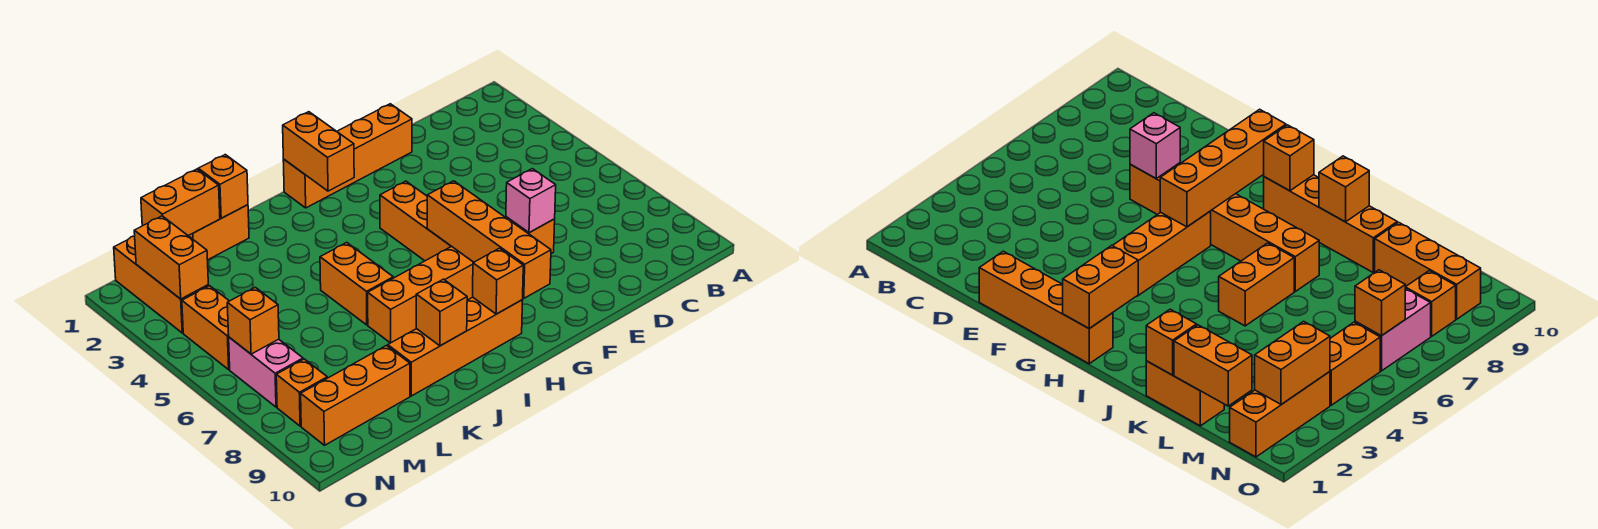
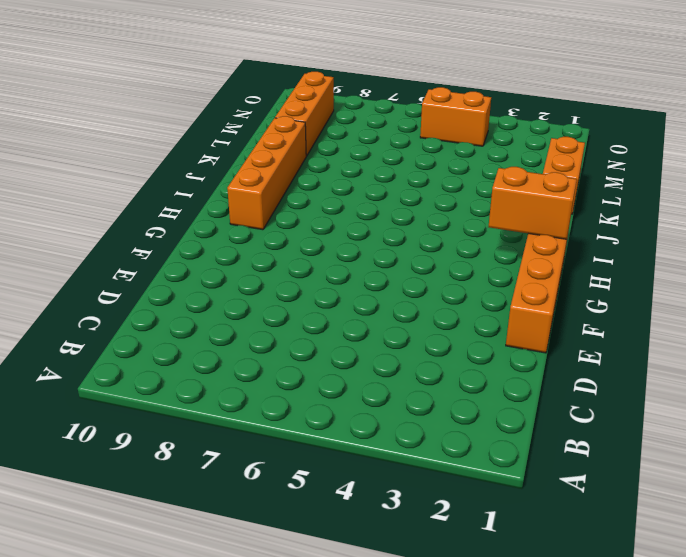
none -> orange 1x6 brick [368,217,555,343]
none -> orange 1x3 brick [380,181,451,261]
none -> orange 1x2 brick [320,243,393,325]

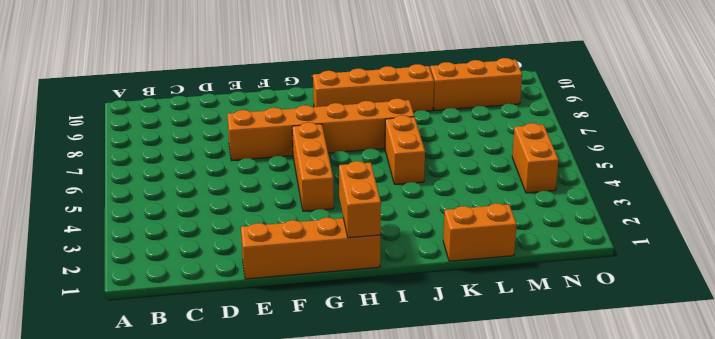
none -> orange 1x3 brick [114,236,209,333]
none -> pink 1x2 brick [229,337,303,407]
none -> orange 1x1 brick [276,359,327,426]

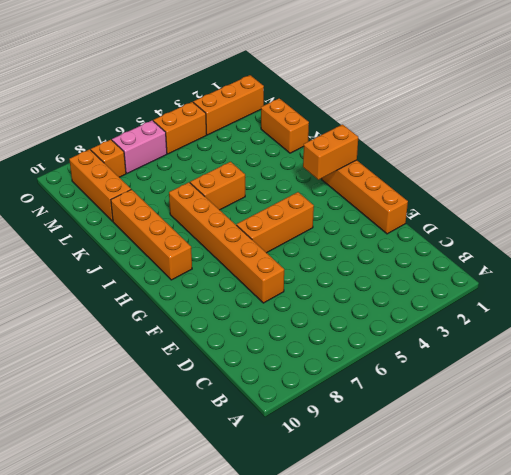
none -> pink 1x1 brick [506,169,556,233]
none -> orange 1x4 brick [427,181,551,298]
none -> orange 1x1 brick [473,248,523,314]

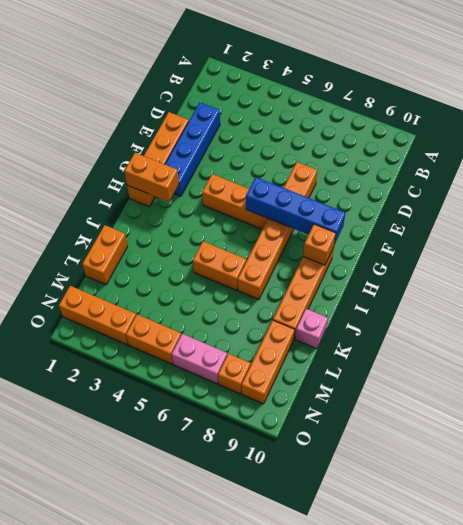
blue 1x4 brick [165,102,220,196] -> none
blue 1x4 brick [246,177,345,244] -> orange 1x4 brick [427,181,551,298]
pink 1x1 brick [295,309,328,349] -> pink 1x1 brick moved to [506,169,556,233]
none -> orange 1x1 brick [416,279,467,346]
none -> orange 1x1 brick [198,155,248,218]
none -> orange 1x2 brick [141,169,220,235]

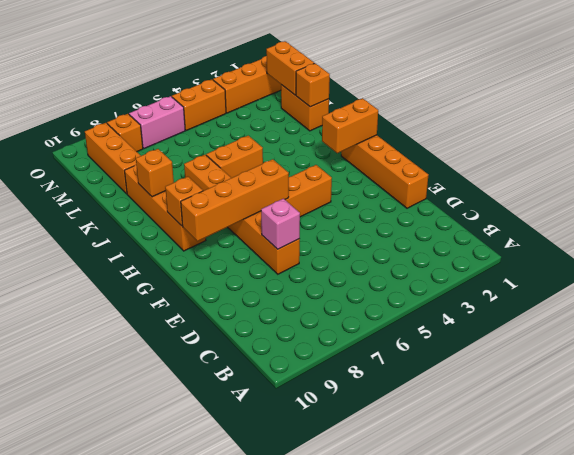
none -> orange 1x2 brick [134,216,208,299]
none -> orange 1x1 brick [227,287,279,354]

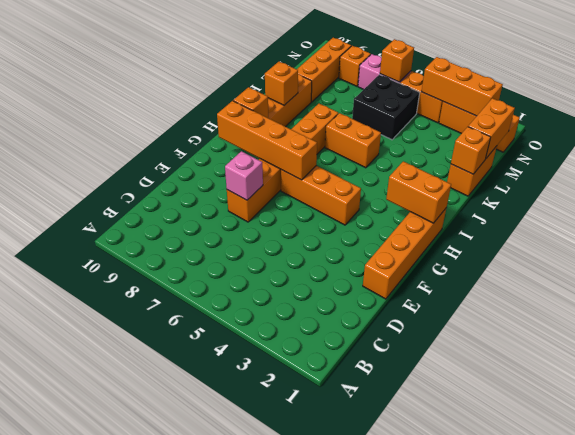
black 2x2 brick [352,75,420,140] -> none
orange 1x3 brick [421,57,503,116] -> orange 1x2 brick [134,216,208,299]

